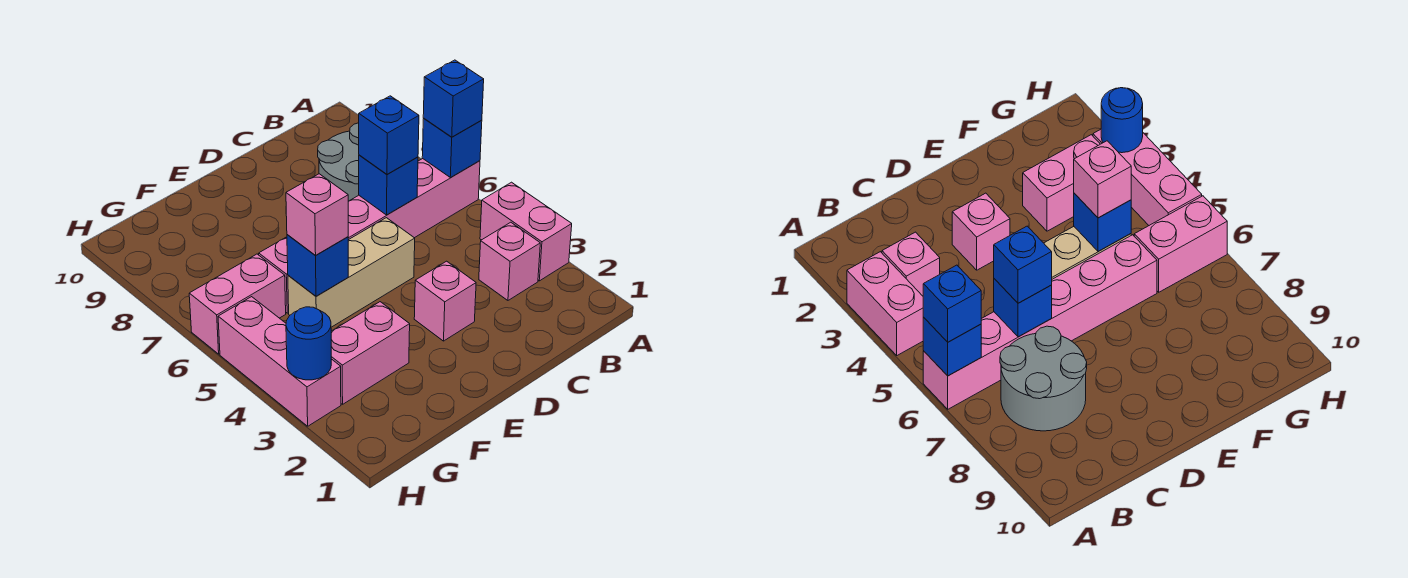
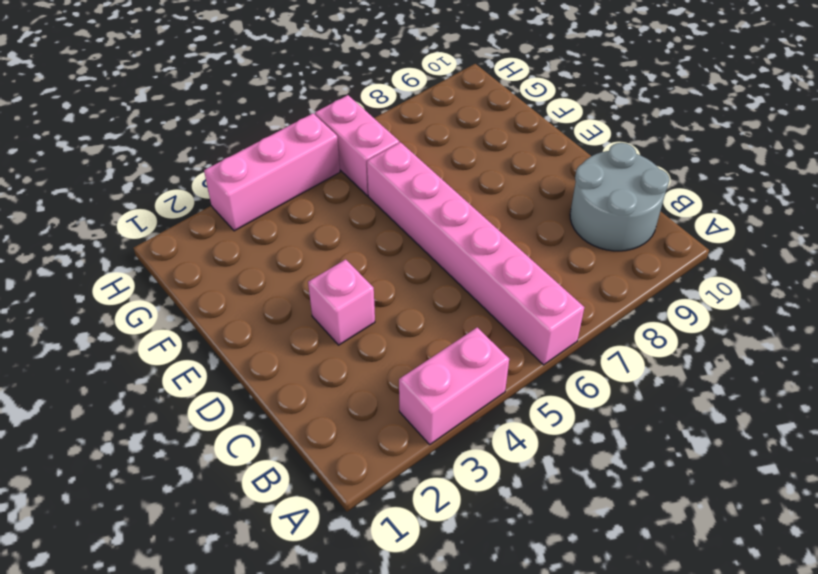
grey 2x2 round brick [570,143,669,251] -> grey 2x2 round brick moved to [318,123,359,201]
none -> pink 1x1 brick [479,222,540,300]
none -> tan 1x3 brick [288,218,415,327]
none -> pink 1x2 brick [331,302,410,404]

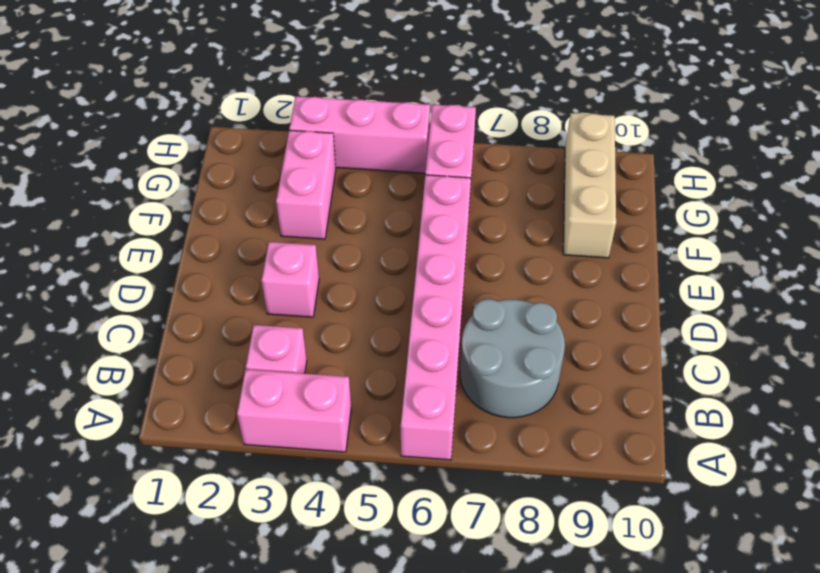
tan 1x3 brick [563,113,616,258] -> tan 1x3 brick moved to [288,218,415,327]
none -> blue 1x1 brick [422,119,482,178]
none -> blue 1x1 brick [359,155,418,215]
none -> blue 1x1 brick [287,235,348,296]

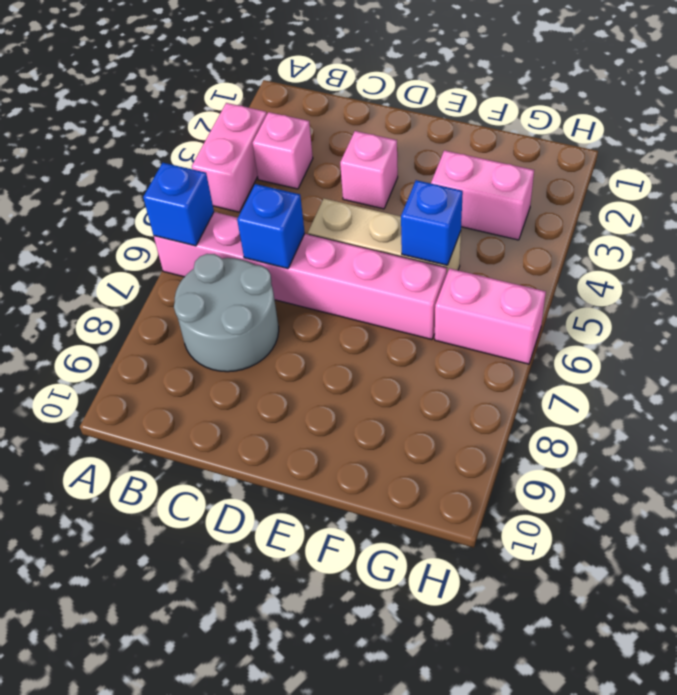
none -> pink 1x3 brick [218,297,341,426]
none -> blue 1x1 round brick [286,307,331,380]
none -> blue 1x1 brick [423,60,484,137]

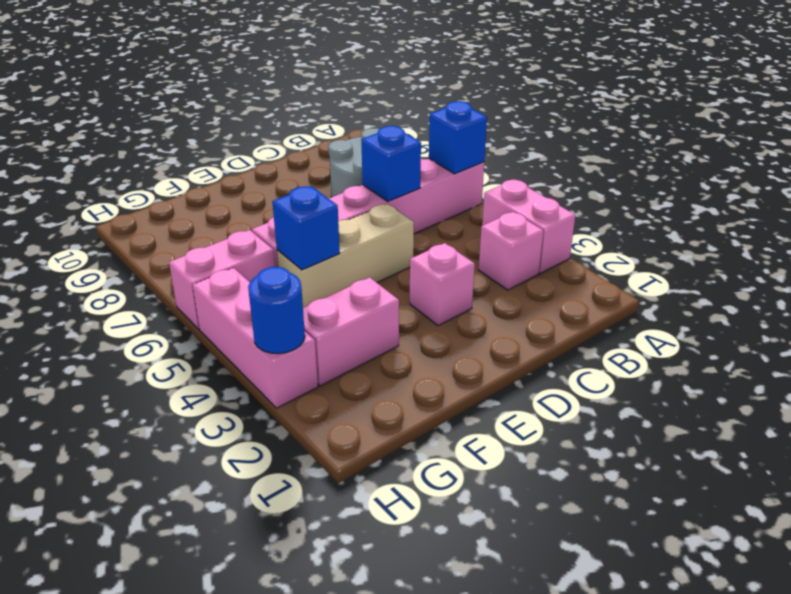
none -> blue 1x1 brick [423,60,484,137]
none -> blue 1x1 brick [359,96,419,174]
none -> pink 1x1 brick [286,174,348,255]

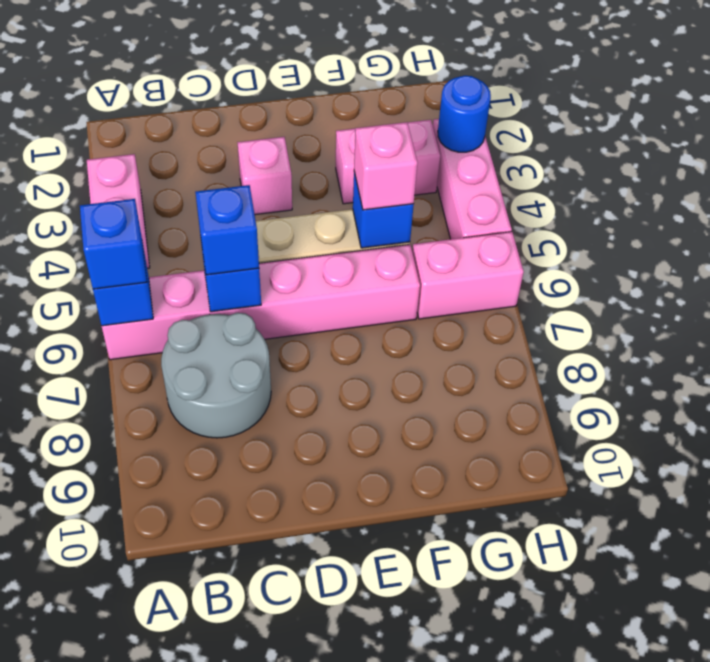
none -> pink 1x1 brick [479,222,540,300]

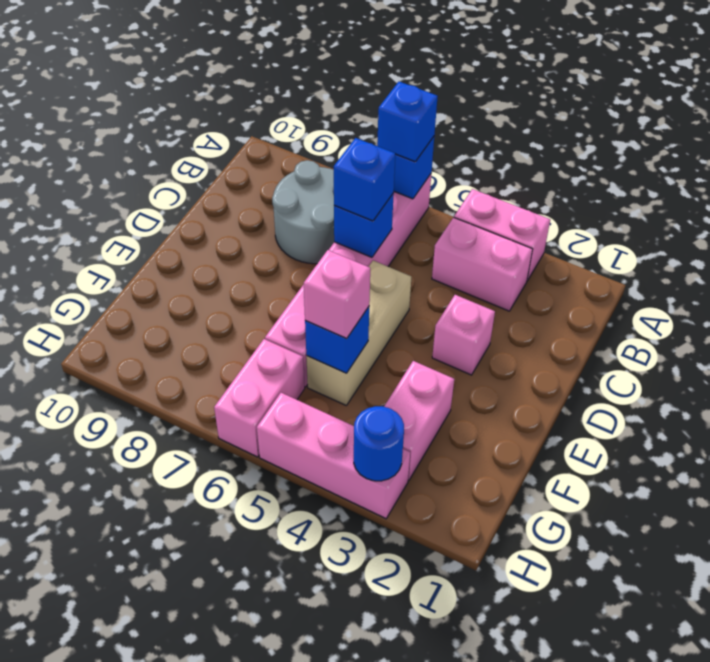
pink 1x2 brick [432,217,533,311] -> pink 1x1 brick [479,222,540,300]

